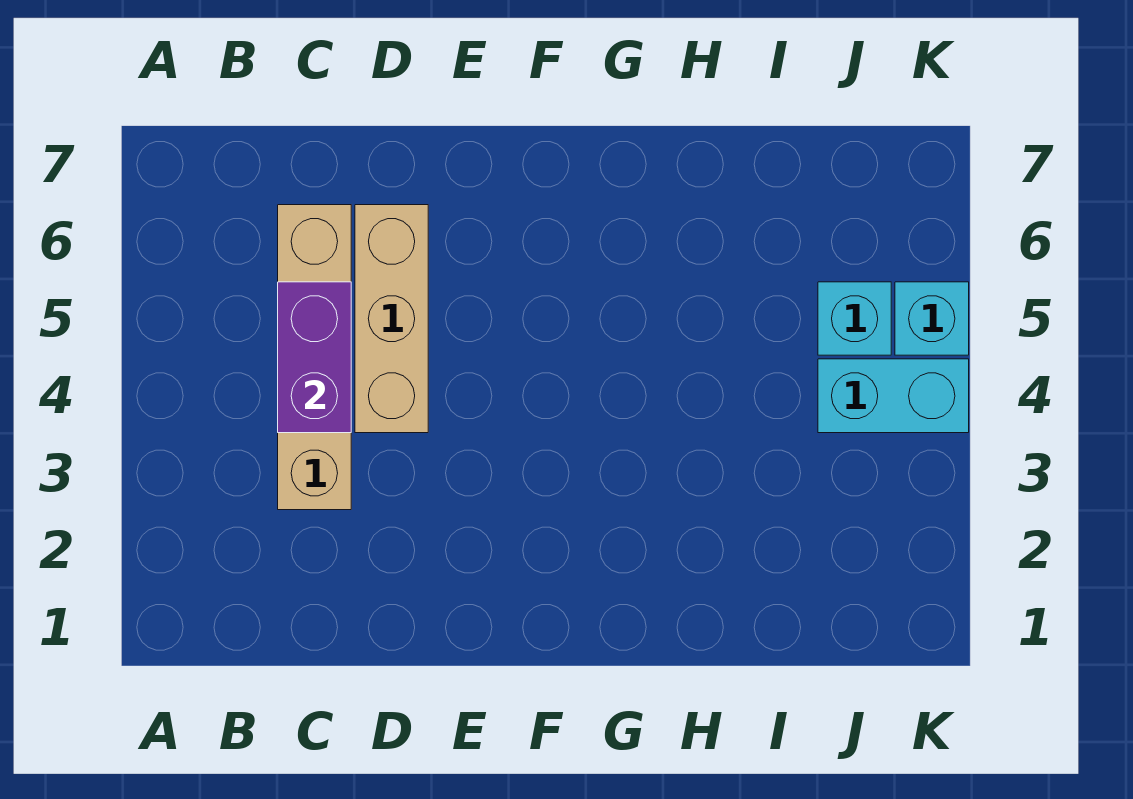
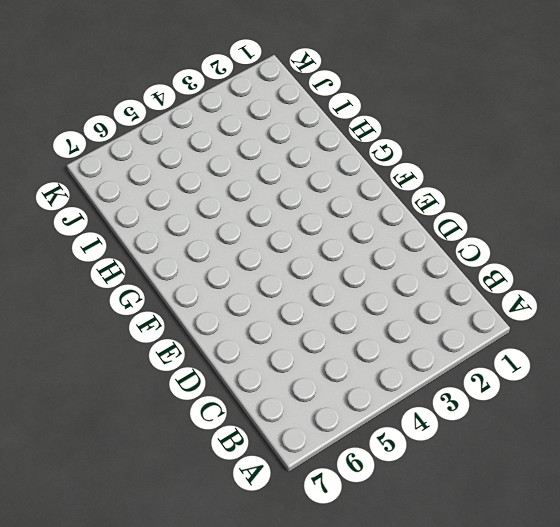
none -> tan 1x4 brick [278,205,351,510]
none -> tan 1x3 brick [355,205,428,433]

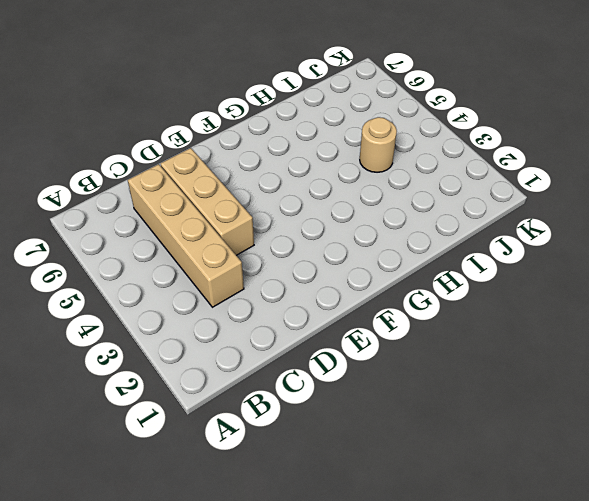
tan 1x1 round brick [360,117,397,172] -> none
none -> cyan 1x2 brick [818,359,969,433]
none -> cyan 1x1 brick [818,282,891,355]

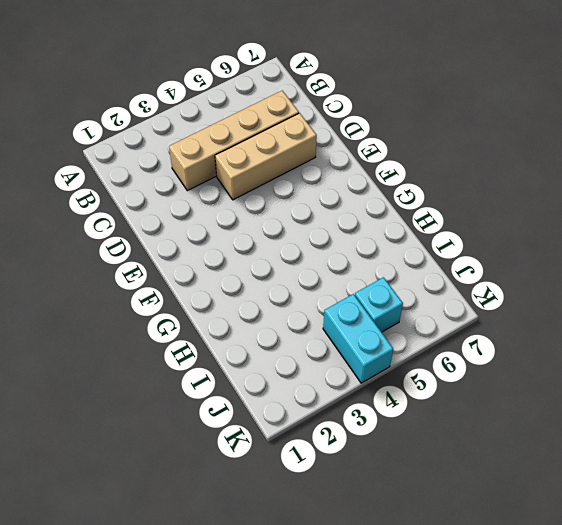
none -> cyan 1x1 brick [895,282,969,355]
none -> purple 1x2 brick [278,282,351,433]

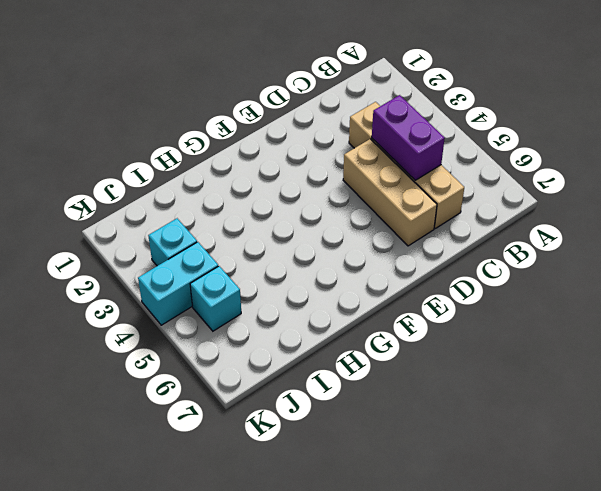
cyan 1x1 brick [148,218,197,266] -> cyan 1x1 brick moved to [895,282,969,355]

